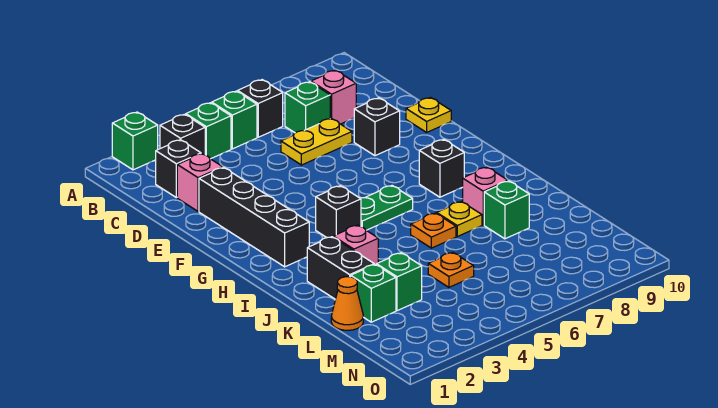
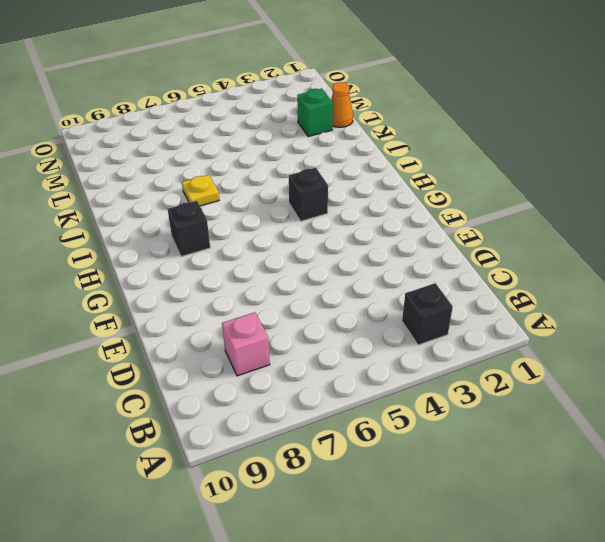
none -> green 1x1 brick [112,112,158,170]
none -> green 1x1 brick [186,103,231,159]
none -> green 1x1 brick [212,91,257,149]

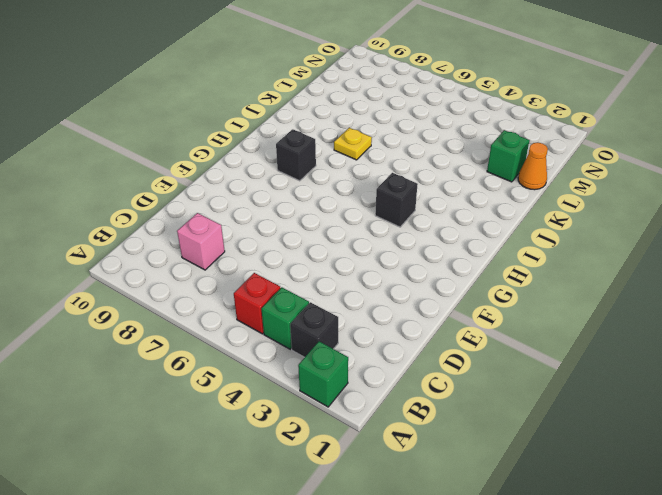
red 1x1 brick [234,273,281,334] -> green 1x1 brick [212,91,257,149]
none -> black 1x1 brick [238,80,283,137]
none -> black 1x1 brick [156,140,201,198]
none -> green 1x1 brick [285,82,330,133]

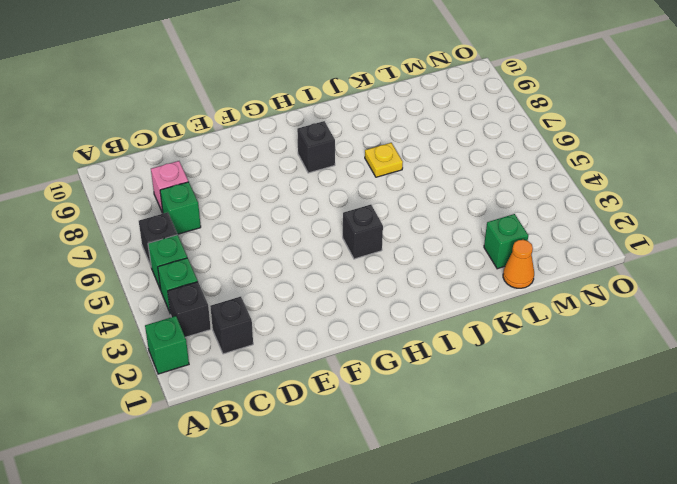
none -> pink 1x1 brick [177,154,223,211]
none -> yellow 1x2 plate [281,118,352,165]
none -> black 1x4 brick [199,167,309,267]

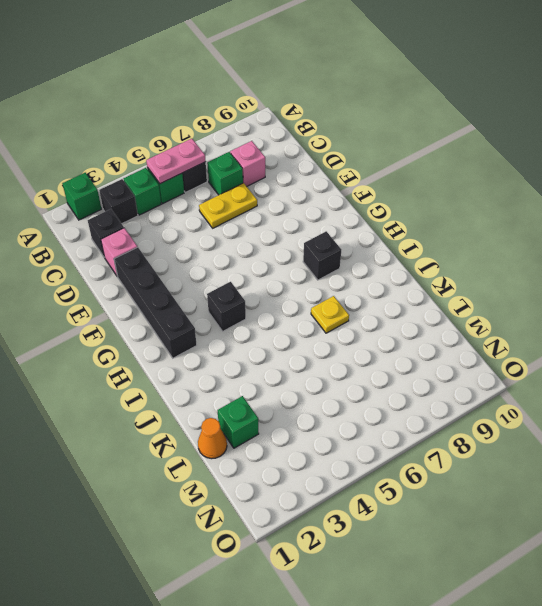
pink 1x2 plate [146,139,206,184] -> none
none -> black 1x1 brick [354,98,400,156]
none -> yellow 1x1 plate [406,98,451,132]
none -> green 1x2 plate [360,186,413,230]

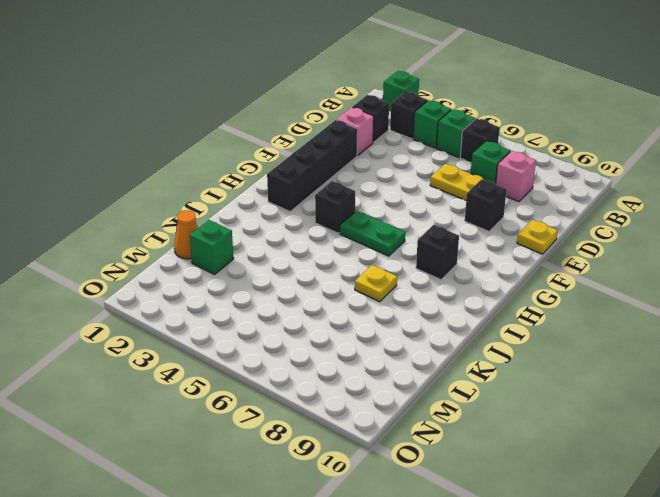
none -> black 1x2 brick [307,237,374,299]
none -> pink 1x1 brick [333,225,378,265]
none -> orange 1x1 plate [411,213,456,248]

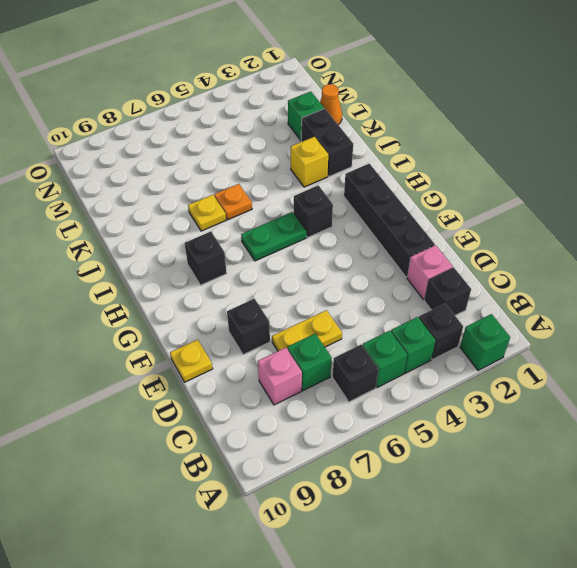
yellow 1x1 brick [291,137,328,187] -> pink 1x1 brick [333,225,378,265]
none -> pink 1x1 brick [463,167,508,225]
none -> green 1x1 brick [484,181,529,239]
none -> green 1x1 brick [377,253,422,311]

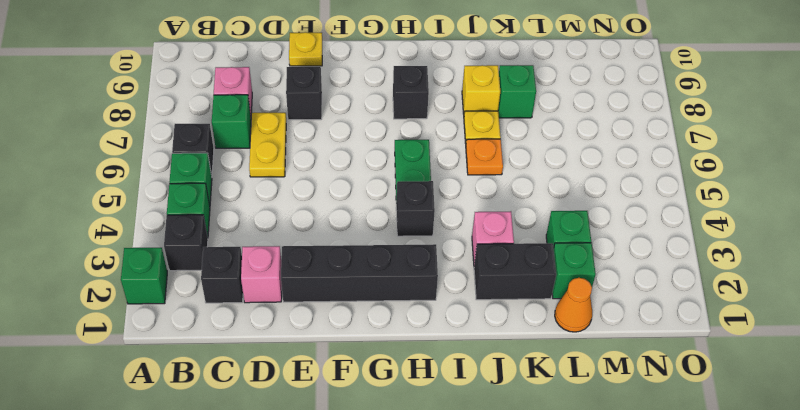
yellow 1x1 brick [462,65,500,114] -> pink 1x1 brick [463,167,508,225]
none -> orange 1x1 plate [428,252,474,287]

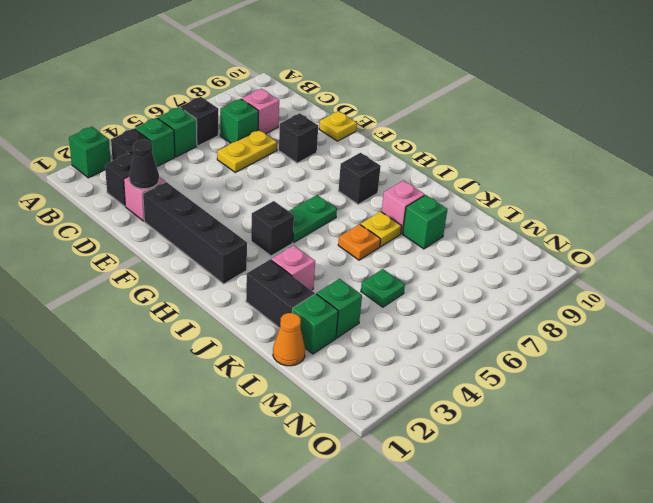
black 1x1 cone [129,140,159,189] -> none
green 1x1 plate [361,269,405,307] -> orange 1x1 plate [428,252,474,287]

